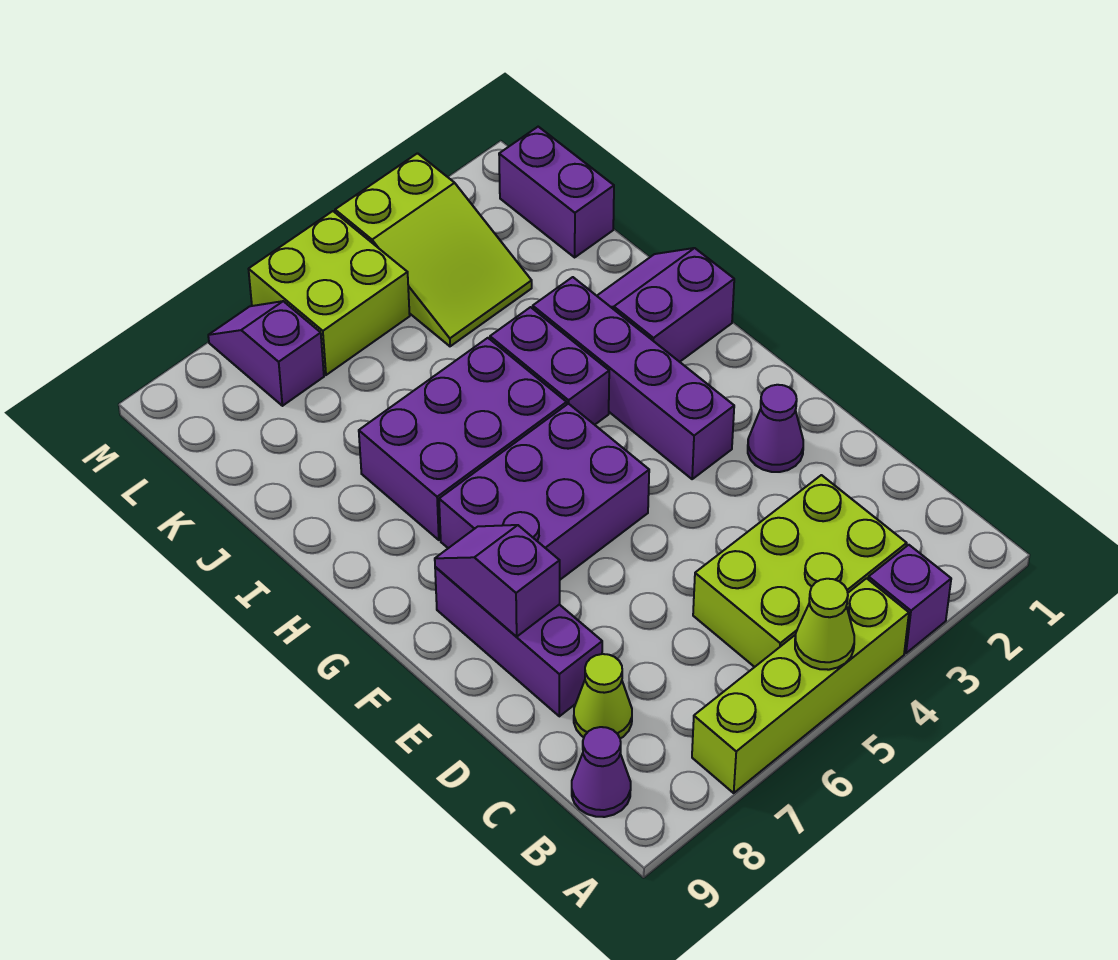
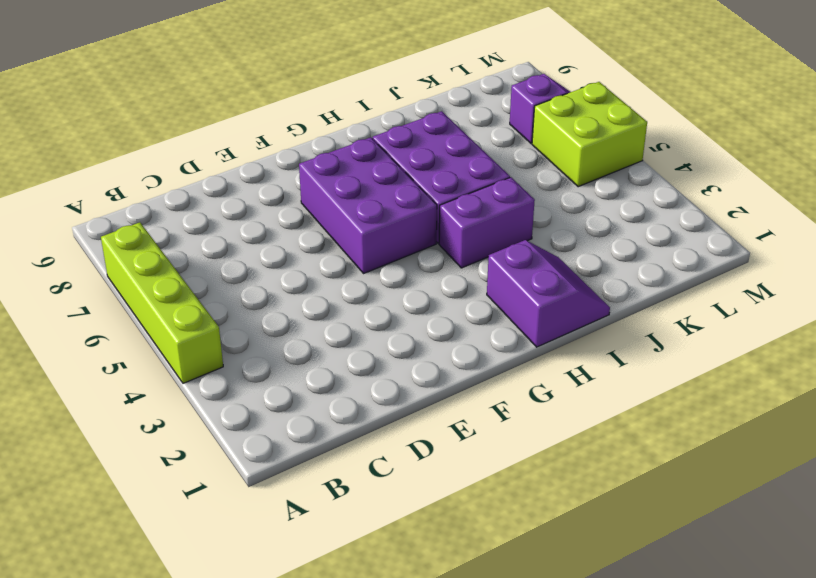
none -> purple 1x1 brick [868,545,951,653]
none -> lime 2x3 brick [693,475,907,667]
none -> purple 1x1 cone [572,727,631,817]

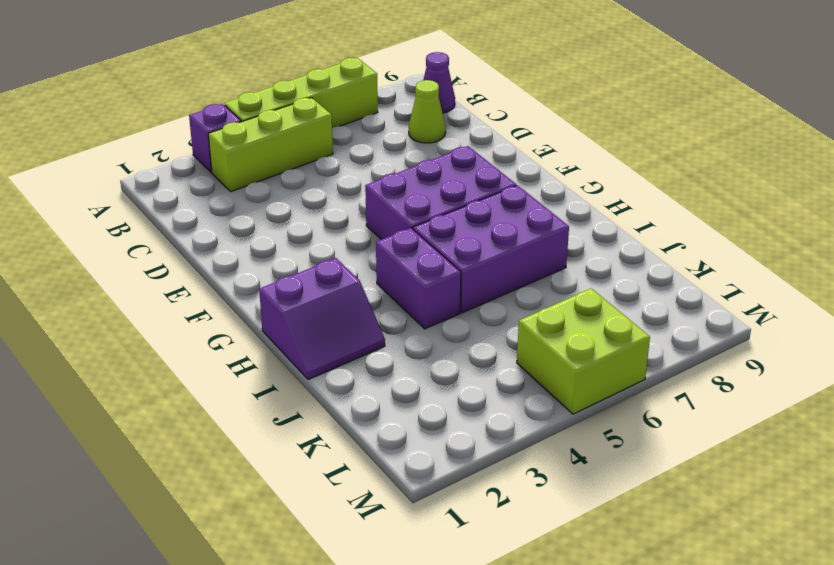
lime 1x3 brick [208,98,333,191] -> lime 2x3 brick [693,475,907,667]
none -> purple 1x3 brick [435,567,602,716]
none -> purple 1x1 cone [748,385,803,472]
none -> purple 1x4 brick [533,277,734,479]

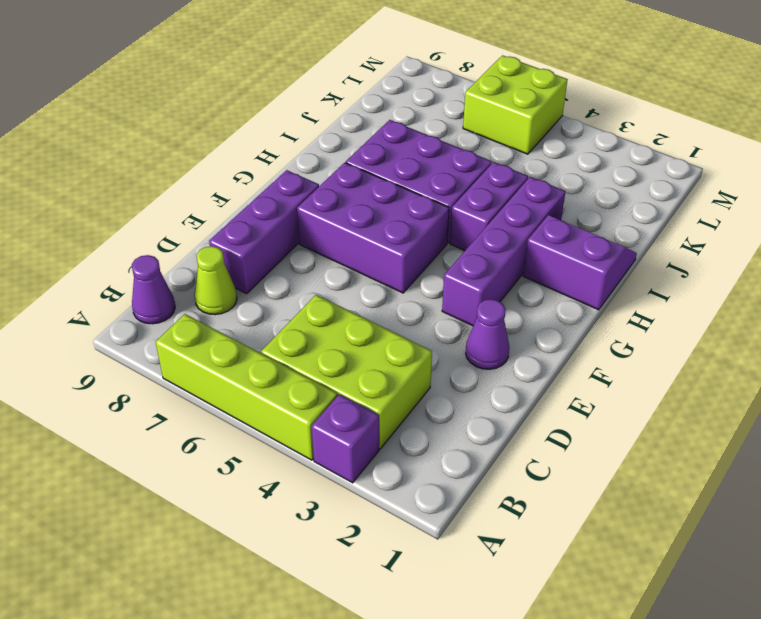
none -> purple 1x2 brick [499,127,614,257]
none -> lime 2x3 slope [335,153,532,346]
none -> purple 1x2 slope [208,301,324,406]

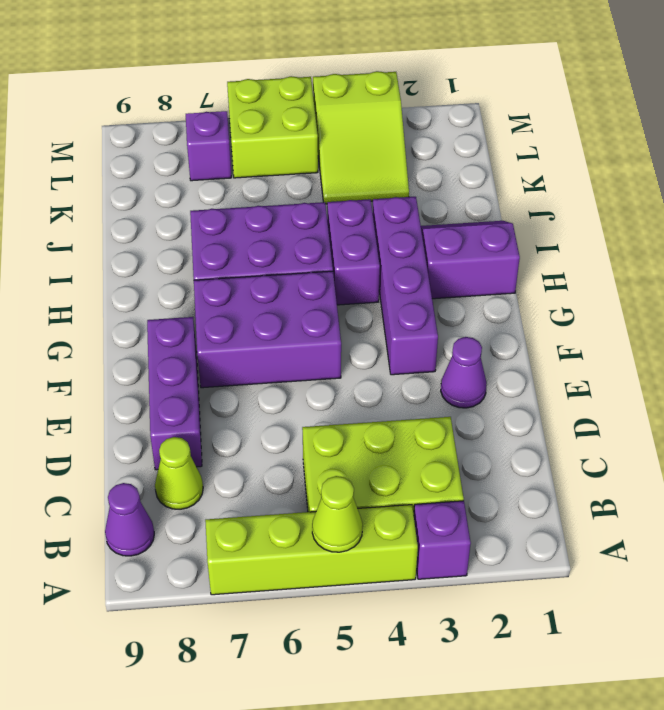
none -> purple 1x2 brick [499,127,614,257]
none -> purple 1x2 slope [435,525,560,637]

